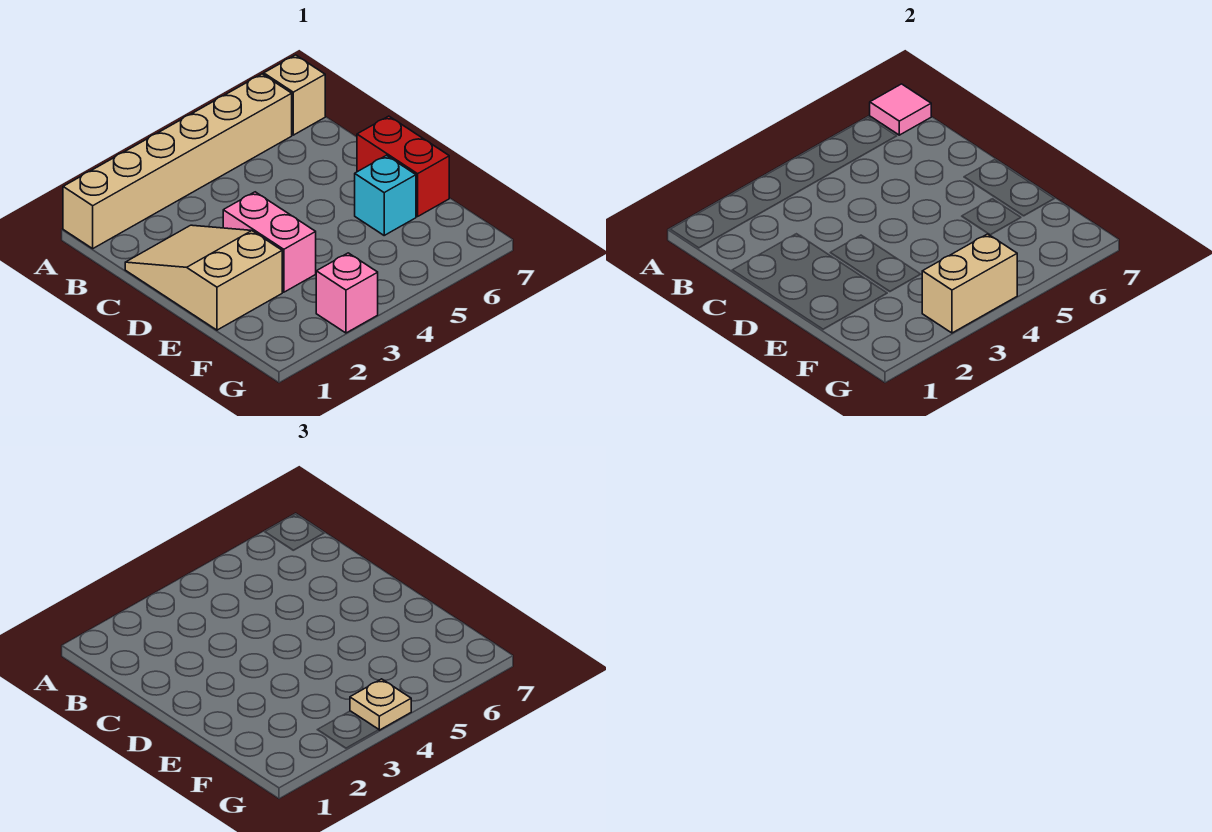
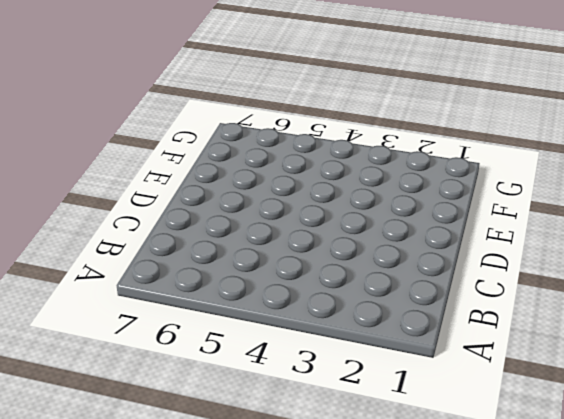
none -> tan 1x6 brick [63,74,292,248]
none -> tan 1x1 brick [264,55,325,135]

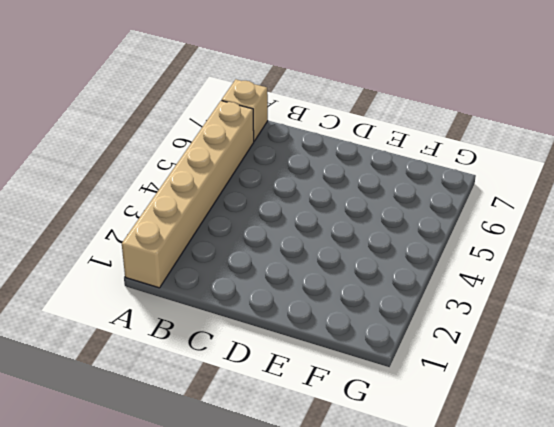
none -> tan 2x3 slope [125,225,282,330]
none -> pink 1x2 brick [223,192,316,292]

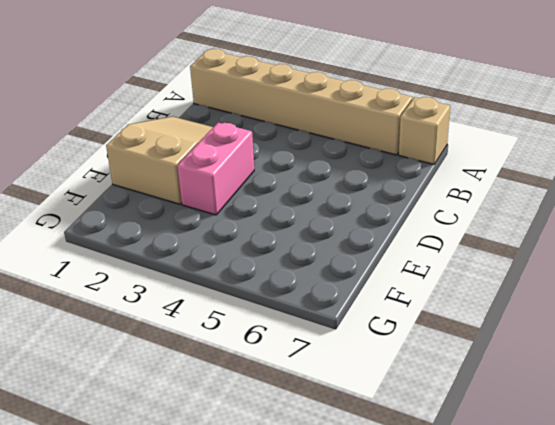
none -> red 1x2 brick [357,116,449,217]
none -> cyan 1x1 brick [355,155,416,235]

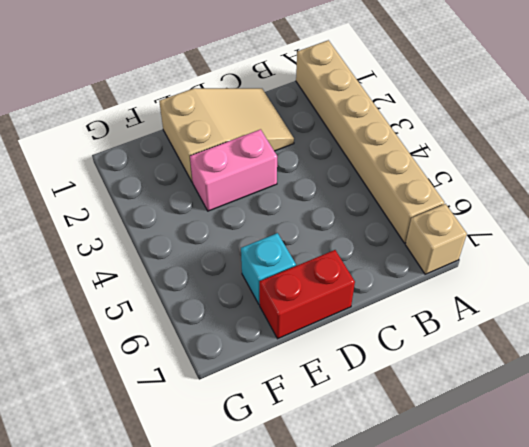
none -> pink 1x1 brick [316,253,378,333]
none -> pink 1x1 tile [870,84,931,135]

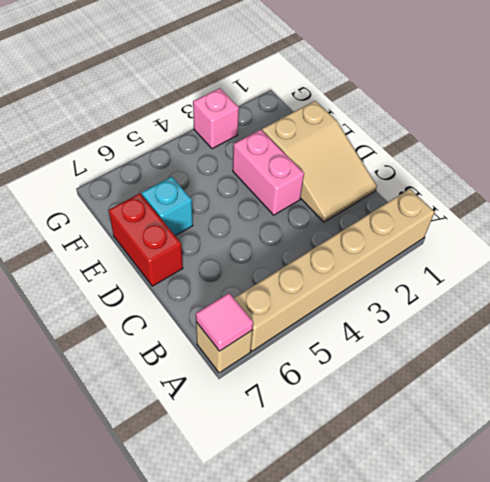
none -> tan 1x2 brick [922,234,1017,333]
none -> tan 1x1 plate [350,679,411,730]

